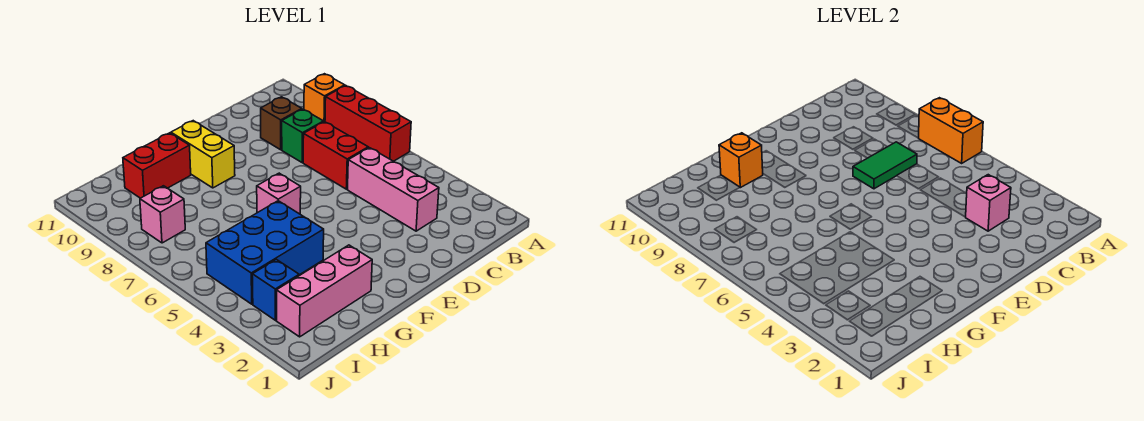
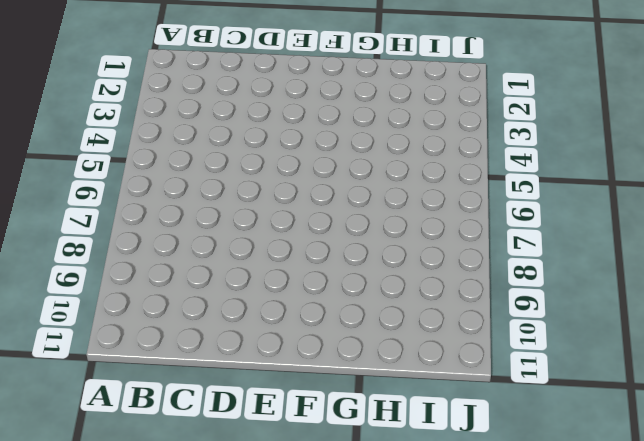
none -> red 1x3 brick [325,86,411,161]
none -> orange 1x1 brick [304,74,345,122]
none -> pink 1x3 brick [348,148,439,231]

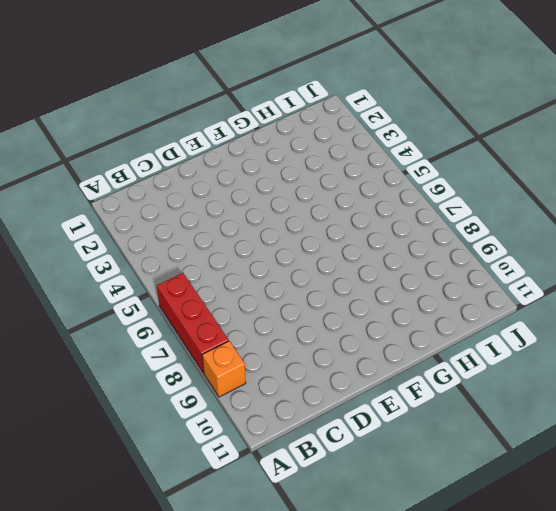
none -> pink 1x3 brick [348,148,439,231]
none -> red 1x2 brick [303,122,368,189]
none -> green 1x1 brick [282,109,324,163]

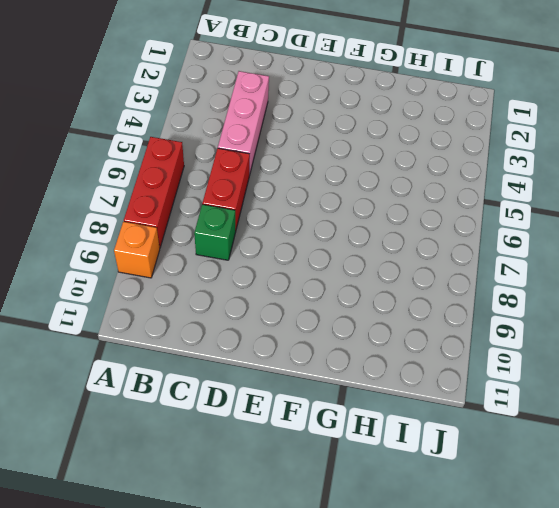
none -> brown 1x1 brick [261,97,302,150]
none -> pink 1x1 brick [257,173,301,214]
none -> yellow 1x2 brick [171,121,235,188]

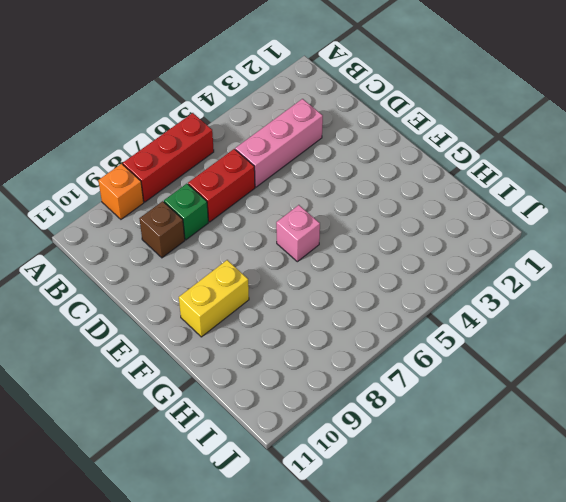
none -> pink 1x3 brick [276,245,372,337]
none -> blue 2x3 brick [206,201,324,304]
none -> red 1x2 brick [123,133,191,198]

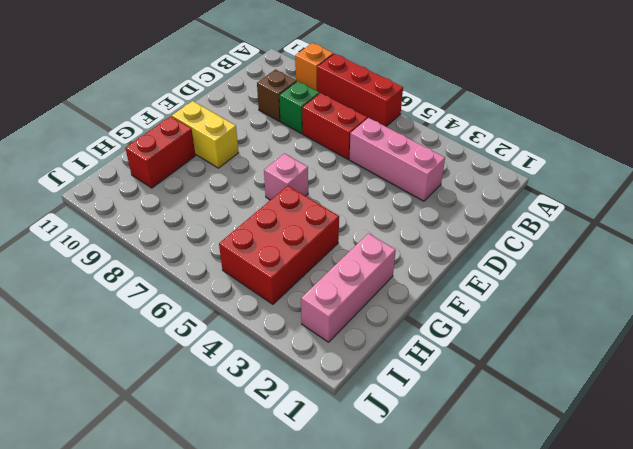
red 2x3 brick [219,186,339,304] -> blue 2x3 brick [206,201,324,304]
none -> blue 1x1 brick [252,259,299,320]
none -> pink 1x1 brick [140,186,185,243]
none -> orange 1x2 brick [919,98,983,163]

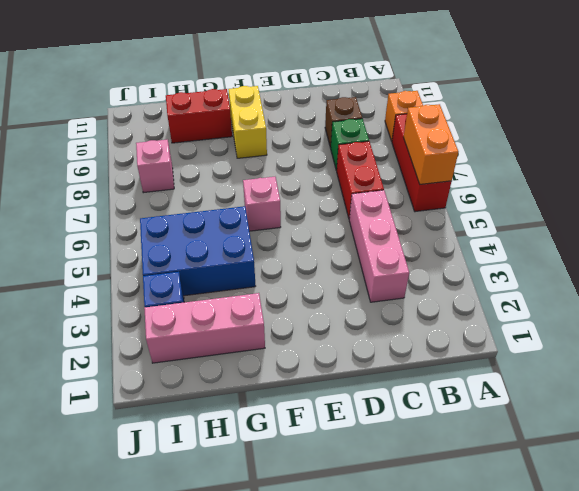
none -> pink 1x1 brick [966,175,1011,231]
none -> green 1x2 tile [853,142,917,189]
none -> orange 1x1 brick [719,133,763,188]

